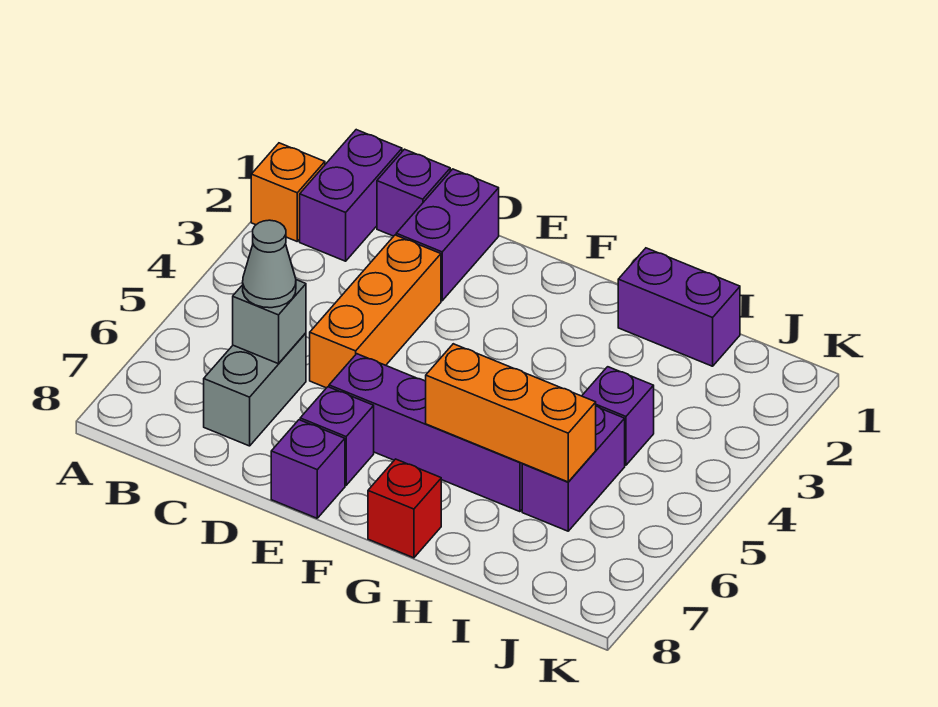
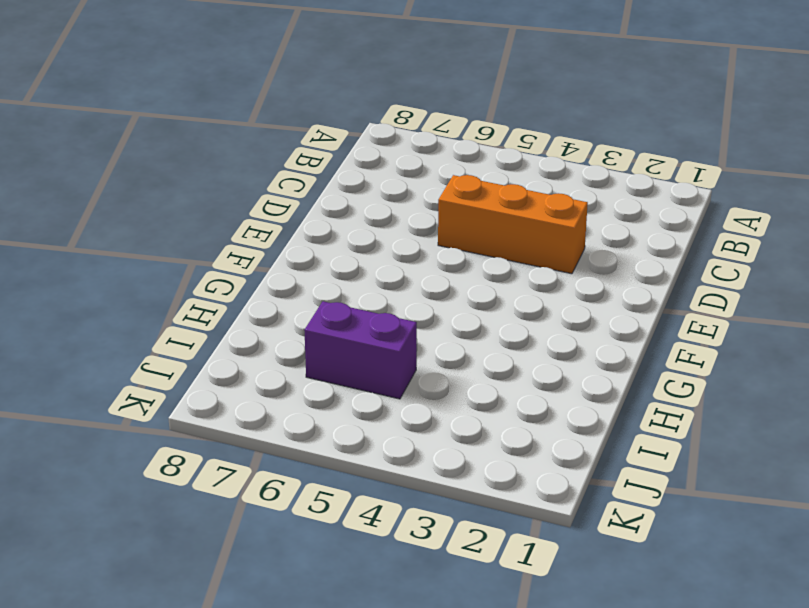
none -> orange 1x1 brick [251,143,325,241]
none -> purple 1x2 brick [300,130,402,261]
none -> purple 1x1 brick [377,149,450,236]

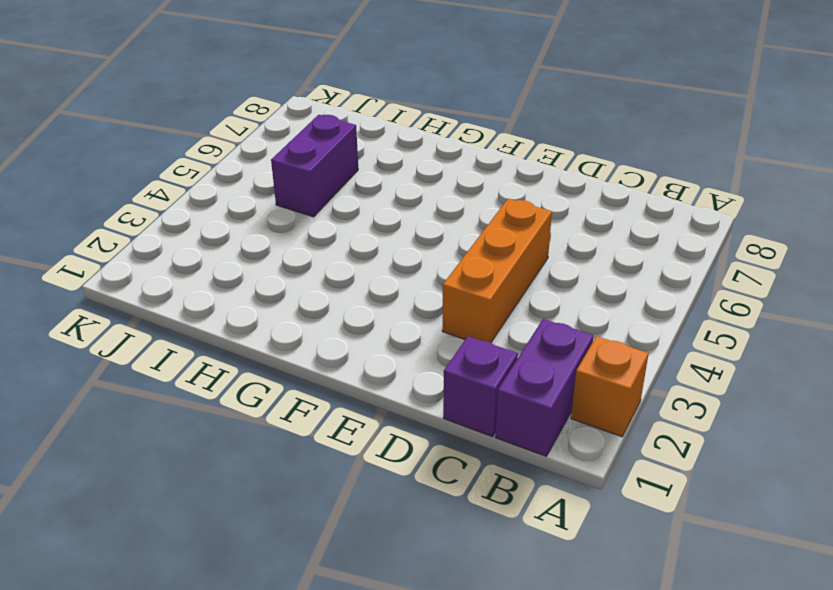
none -> grey 1x2 brick [204,333,306,446]
none -> purple 1x2 brick [396,169,499,301]
none -> purple 1x4 brick [329,354,522,512]

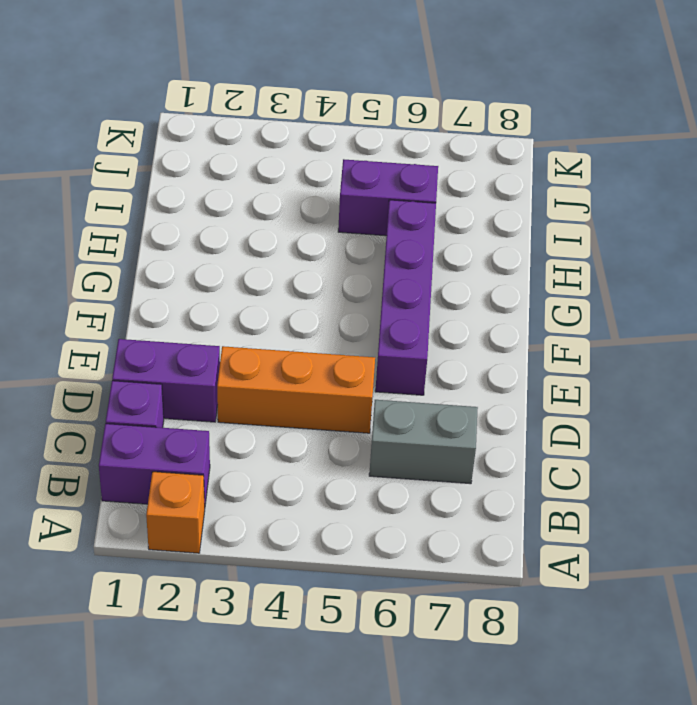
none -> purple 1x1 brick [300,387,374,485]
none -> purple 1x1 brick [271,420,345,518]
none -> red 1x1 brick [368,459,441,558]

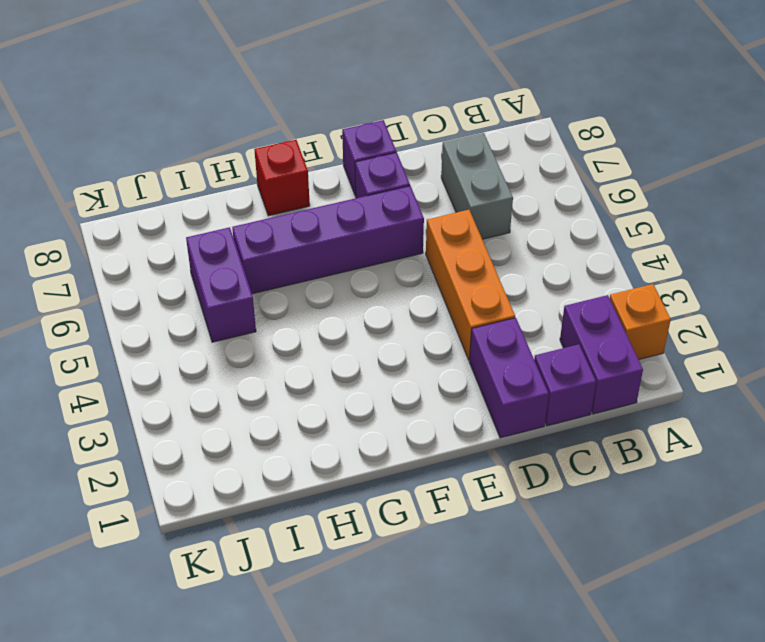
none -> purple 1x2 brick [618,248,740,366]
none -> purple 1x1 brick [582,367,654,465]
none -> grey 1x1 brick [233,280,306,364]

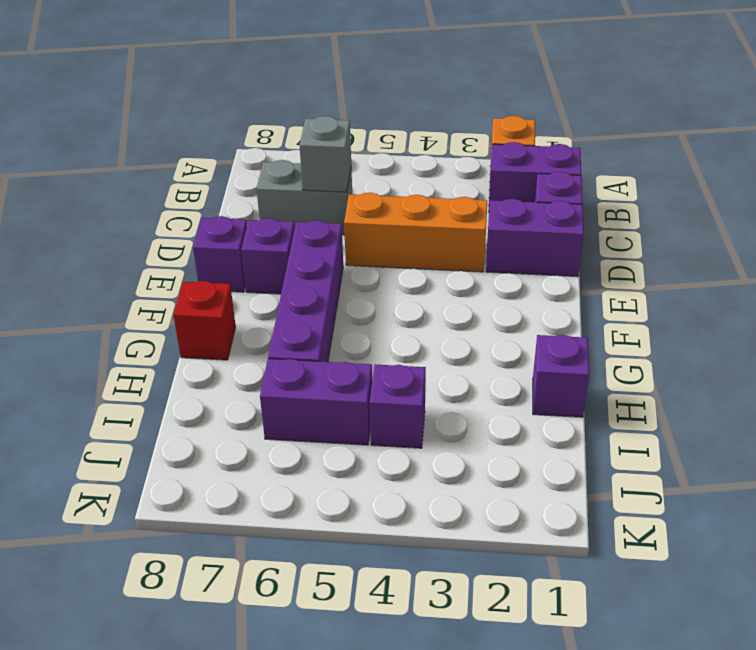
purple 1x1 brick [533,335,589,417] -> purple 1x2 brick [618,248,740,366]
none -> orange 1x3 brick [426,344,596,482]
none -> grey 1x1 cone [243,220,296,308]

